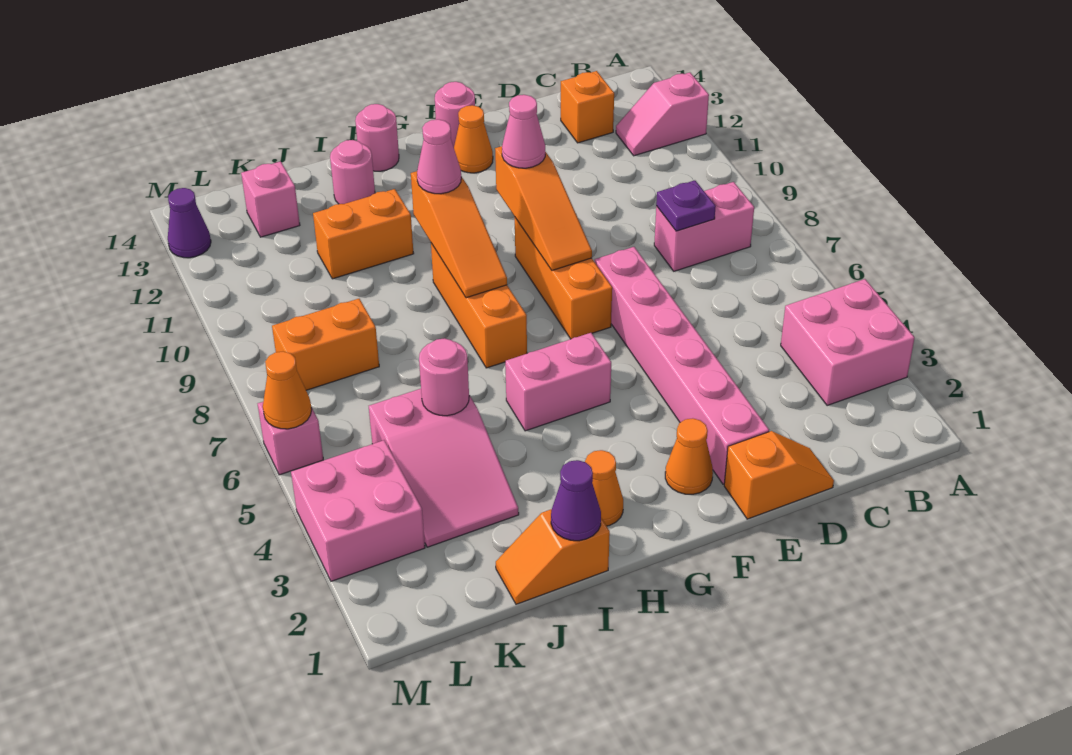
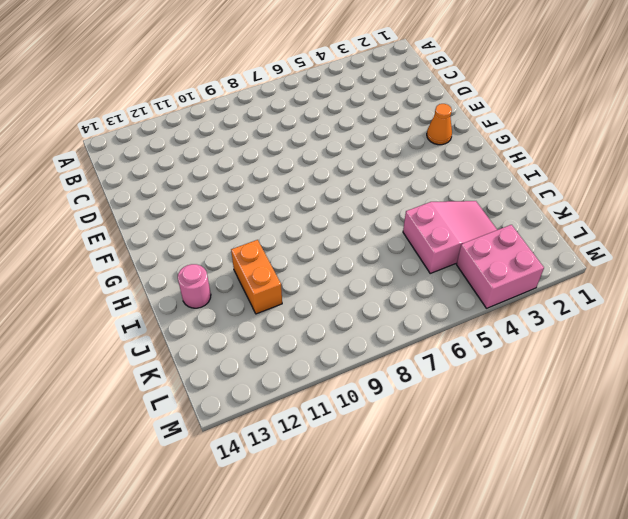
none -> pink 2x2 brick [781,279,915,406]
none -> pink 1x2 slope [616,72,709,156]
none -> pink 1x2 brick [654,182,754,271]
none -> orange 1x1 brick [561,71,614,143]

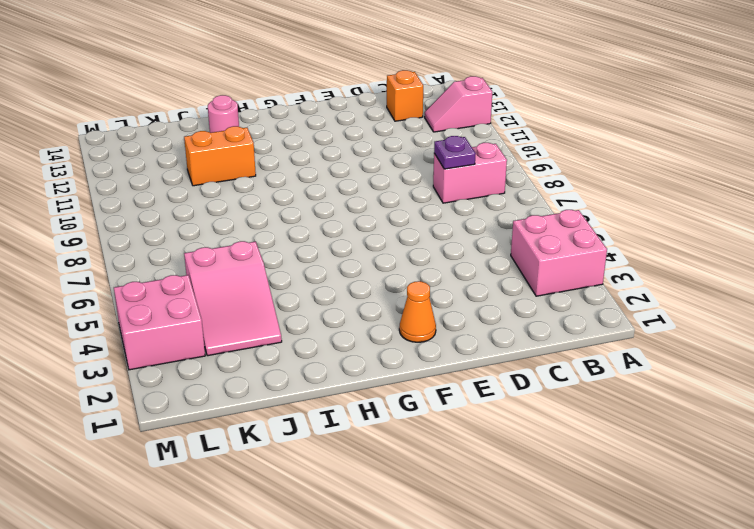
none -> orange 1x2 slope [724,431,834,519]
none -> pink 1x6 brick [595,247,769,484]
none -> orange 1x3 brick [515,218,612,339]
none -> orange 1x1 cone [454,105,493,173]

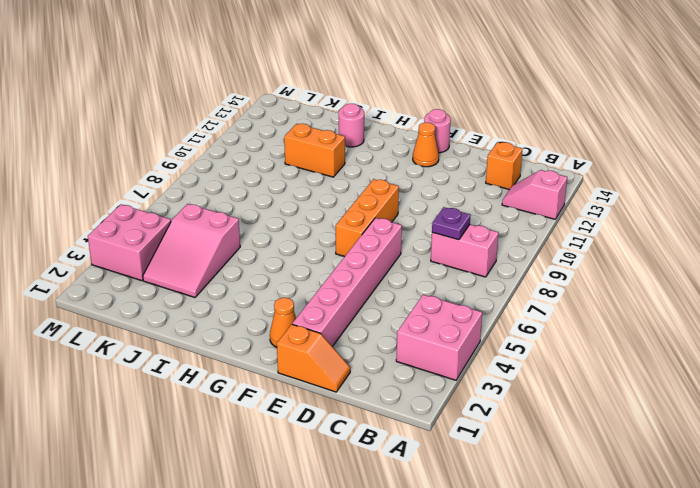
none -> pink 1x2 brick [505,333,611,431]
none -> orange 1x1 cone [585,450,623,526]
none -> orange 1x3 brick [431,243,527,368]
none -> pink 1x1 round brick [355,104,399,171]

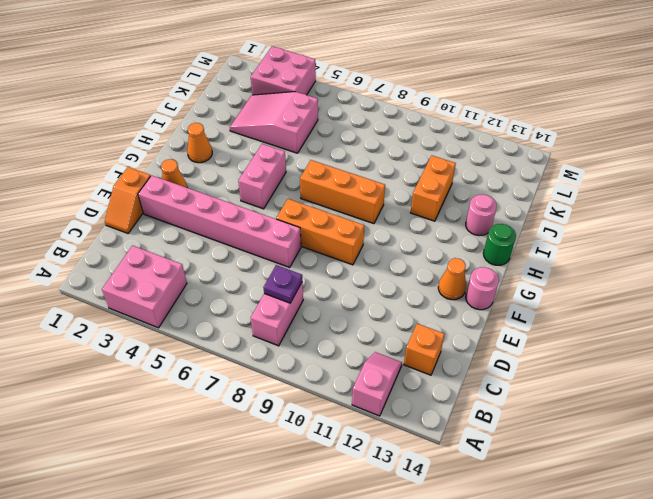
green 1x1 round brick [483,224,516,265] -> pink 1x1 round brick [355,104,399,171]
none -> orange 1x2 slope [496,509,610,604]
none -> orange 1x2 brick [272,299,379,390]
none -> pink 1x1 brick [241,161,300,237]
none -> pink 1x1 brick [258,402,323,475]

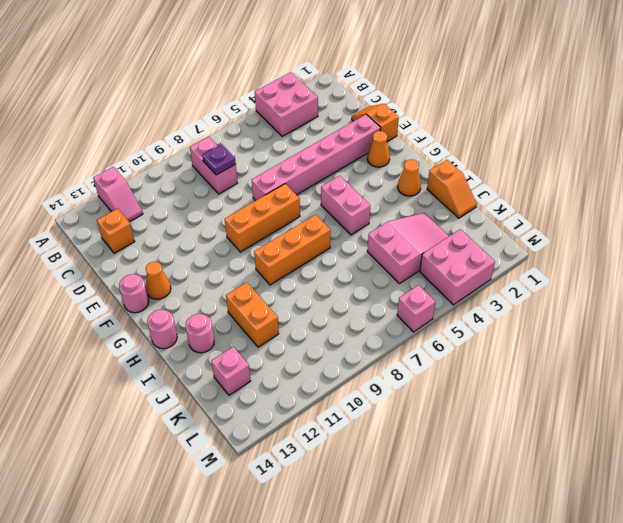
none -> orange 1x2 brick [272,299,379,390]
none -> purple 1x1 cone [168,188,211,258]
none -> orange 1x3 slope [495,146,592,270]
none -> orange 1x3 slope [411,171,507,298]

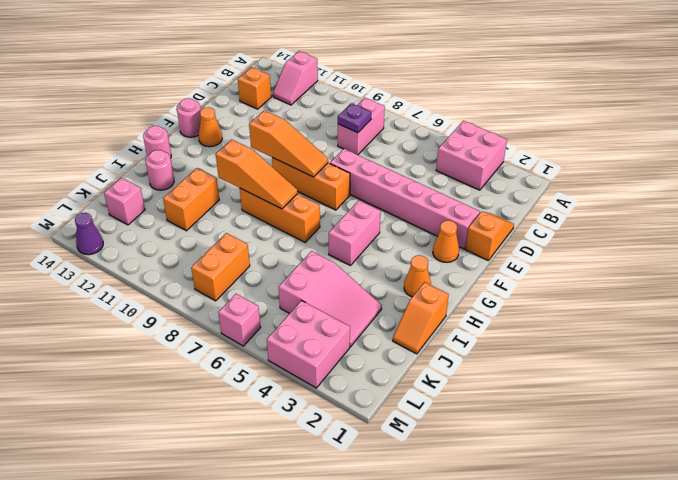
none -> purple 1x1 cone [551,460,601,541]
none -> pink 1x1 round brick [419,338,469,416]
none -> orange 1x1 cone [263,351,312,429]
none -> pink 1x1 cone [502,95,545,168]

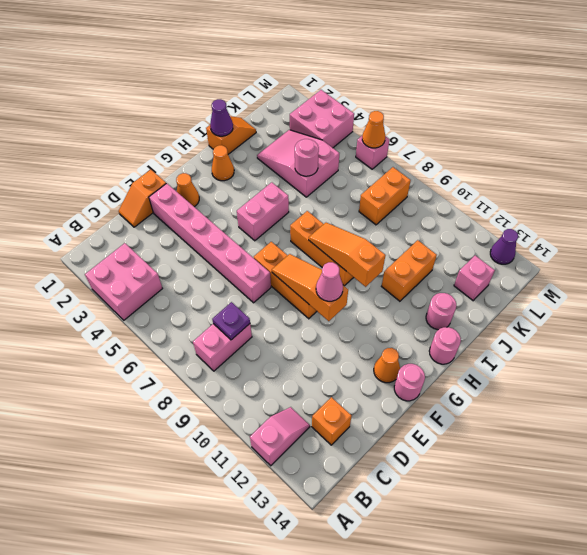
none -> pink 1x1 cone [417,119,461,194]

